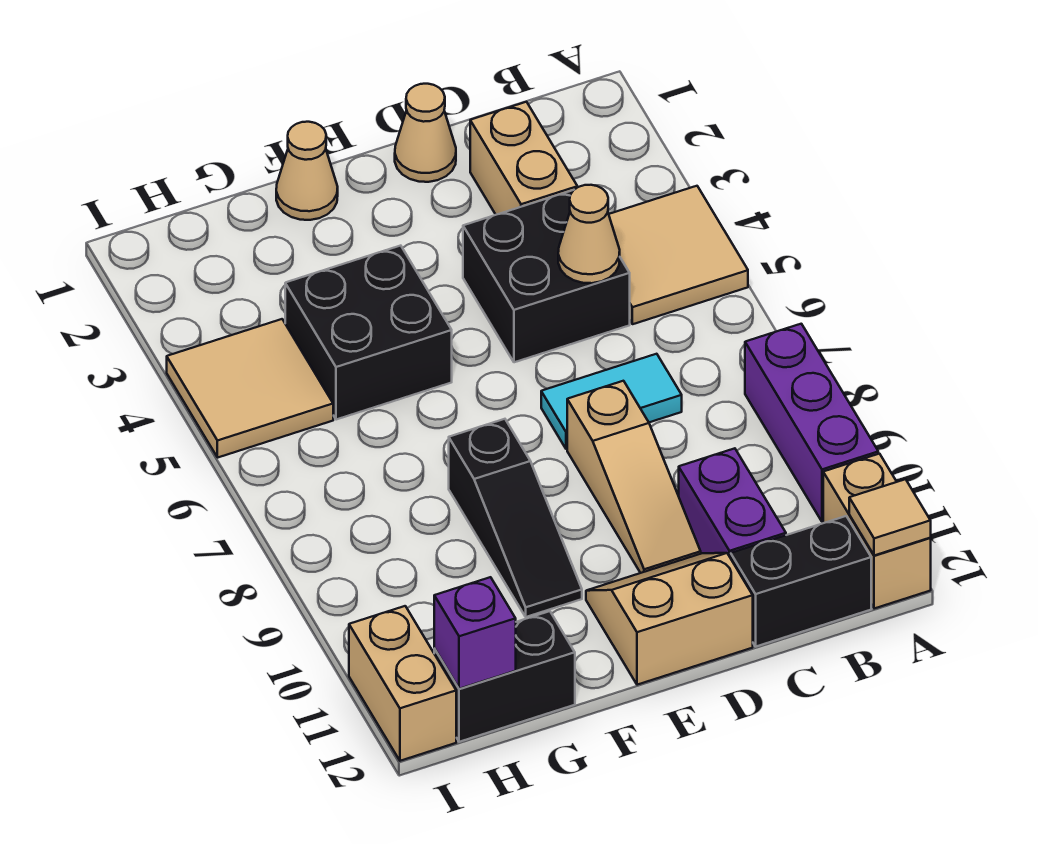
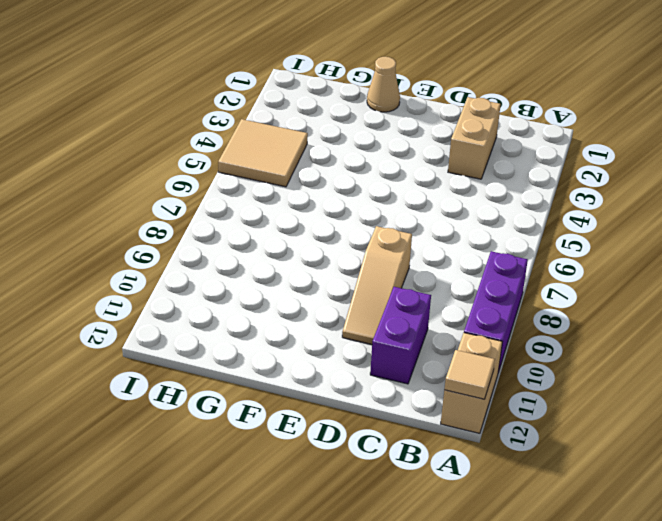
none -> tan 2x2 tile [609,186,748,324]
none -> black 1x2 brick [731,516,871,646]
none -> black 2x2 brick [463,190,630,362]

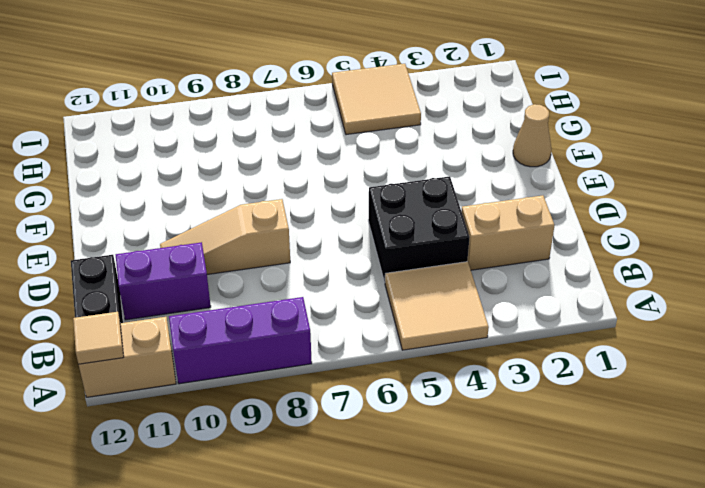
none -> cyan 1x2 tile [541,354,682,449]
none -> tan 1x1 cone [395,84,456,182]
none -> tan 2x2 slope [586,553,753,685]

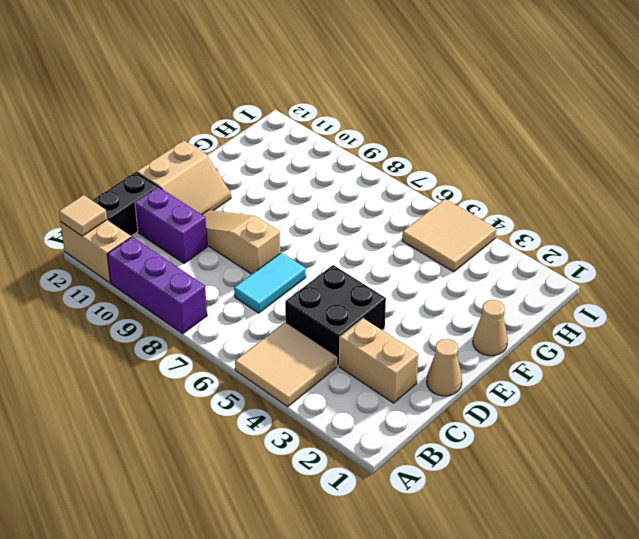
none -> black 2x2 brick [285,246,452,420]
none -> black 1x3 slope [449,419,582,617]
none -> black 1x2 brick [434,611,575,742]

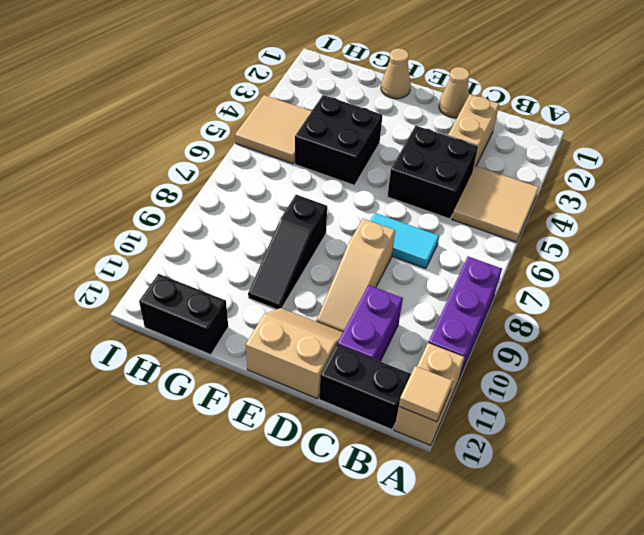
none -> tan 1x2 brick [349,606,456,761]
none -> tan 1x1 cone [558,185,620,283]
none -> purple 1x1 brick [434,577,516,689]

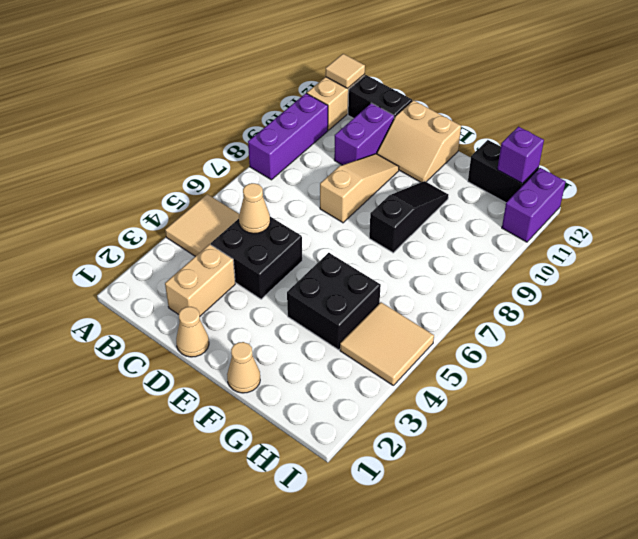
purple 1x2 brick [502,168,566,242] -> tan 1x2 brick [349,606,456,761]
none -> cyan 1x2 tile [541,354,682,449]

